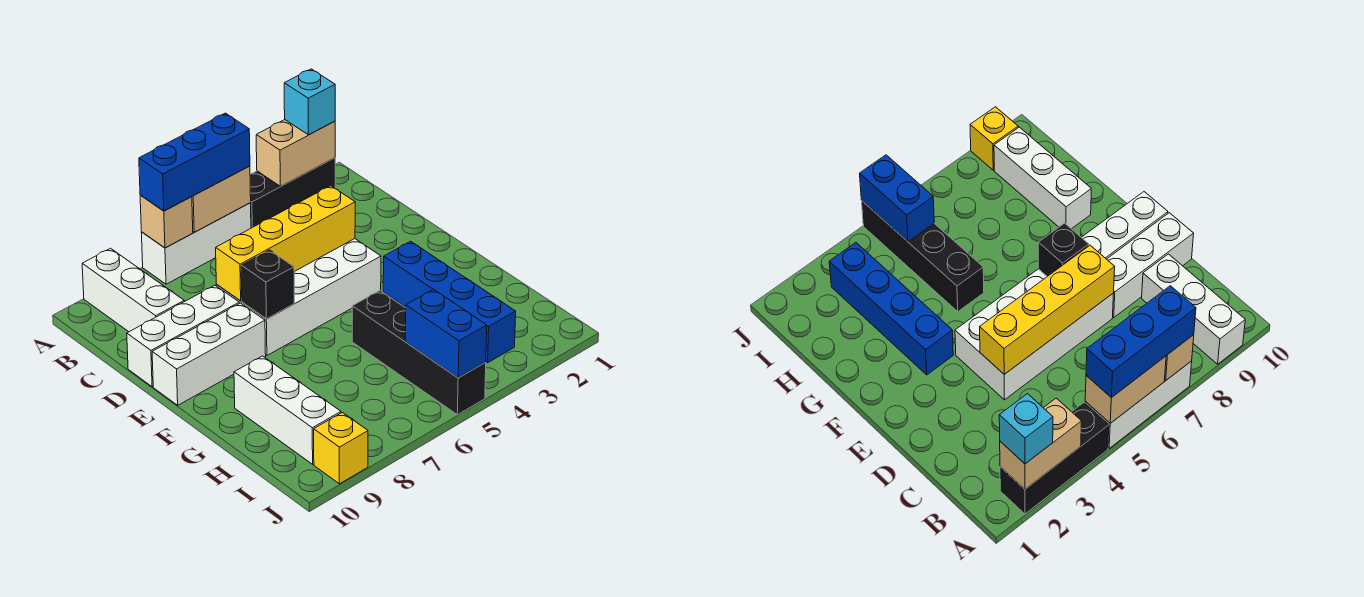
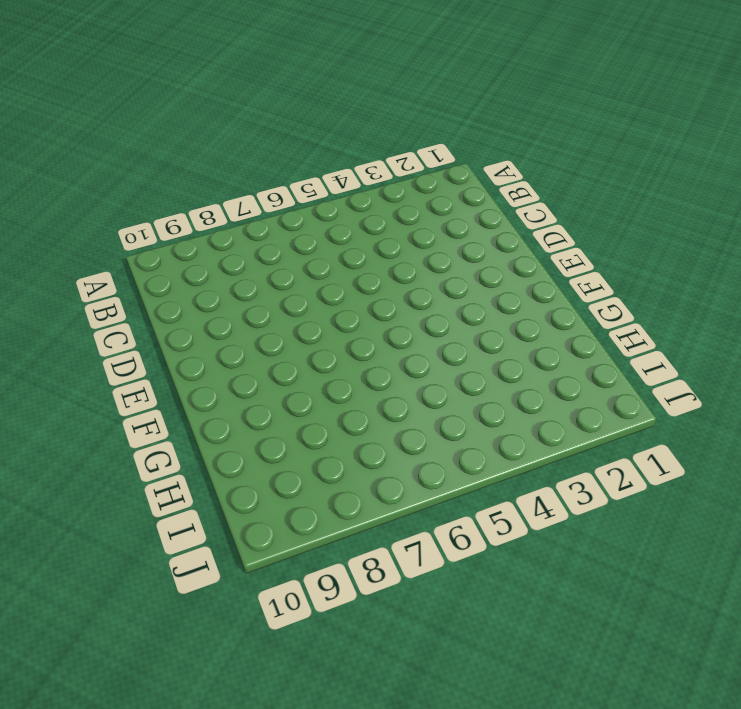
none -> black 1x3 brick [250,158,335,228]
none -> white 1x3 brick [141,203,251,284]
none -> white 1x3 brick [82,248,184,332]

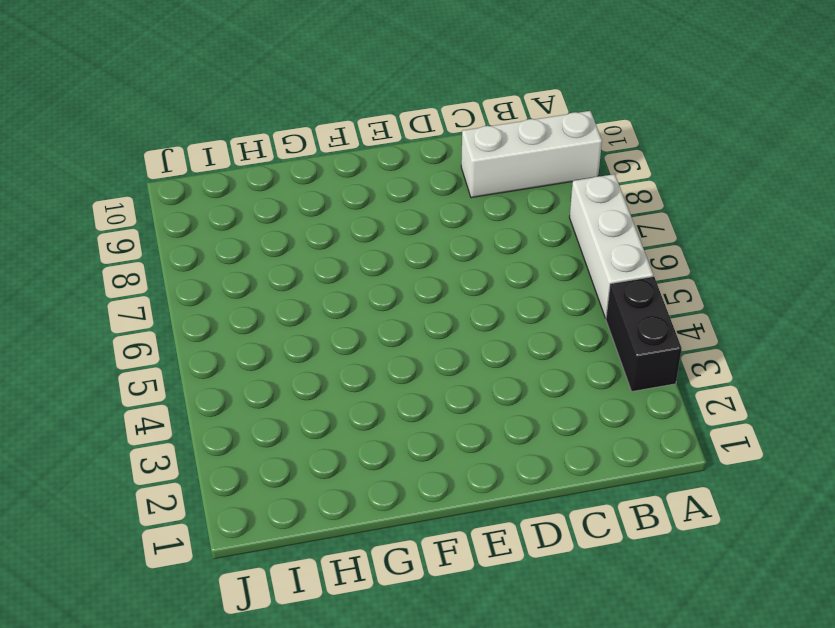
black 1x2 brick [606,276,682,391] -> black 1x3 brick [250,158,335,228]
none -> white 2x4 brick [216,239,381,355]
none -> white 1x3 brick [127,285,239,387]
none -> white 1x3 brick [152,303,266,405]

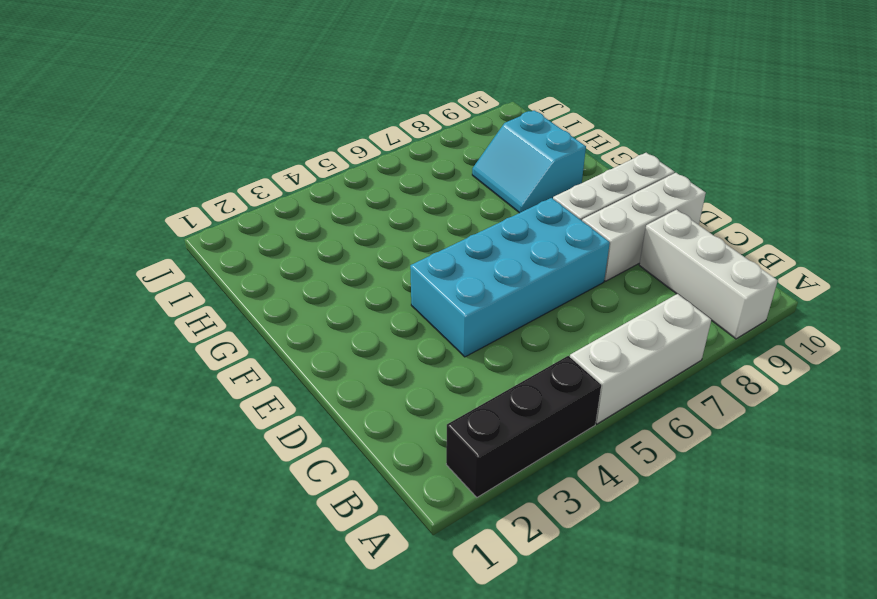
cyan 2x4 brick [410,198,610,357] -> white 2x4 brick [216,239,381,355]
cyan 2x2 slope [472,110,586,213] -> white 1x3 brick [234,356,341,464]
none -> blue 1x4 brick [383,241,516,363]
none -> black 1x4 brick [352,291,486,415]
none -> yellow 1x1 brick [314,412,368,484]

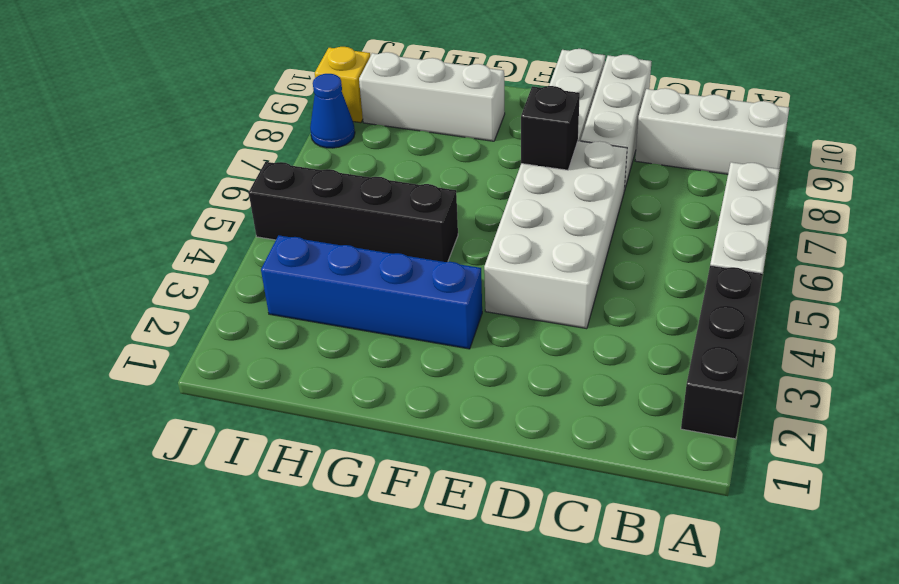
blue 1x1 cone [310,74,355,148] -> none
none -> tan 1x2 brick [256,120,335,186]
none -> tan 1x2 brick [192,166,251,232]
none -> tan 1x1 brick [140,195,193,248]

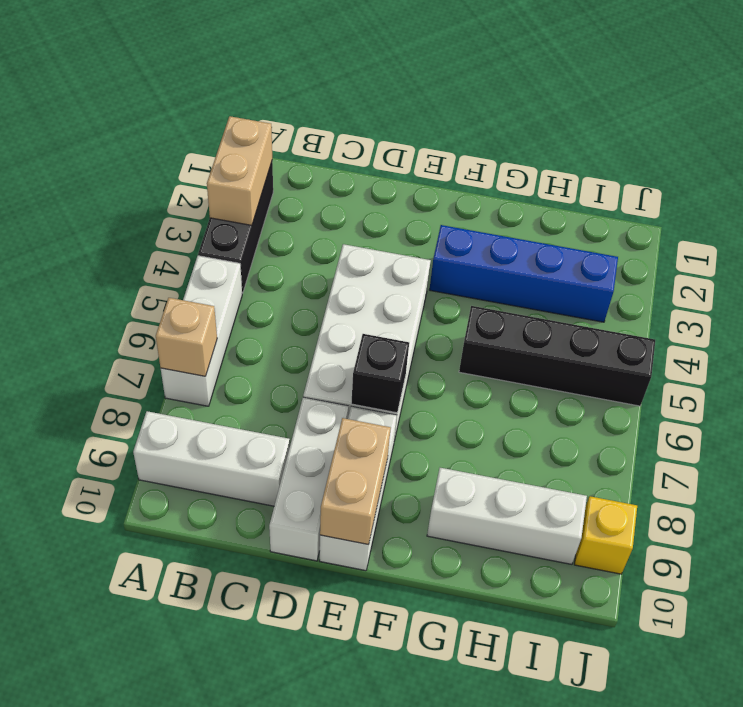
tan 1x2 brick [320,418,391,545] -> tan 1x2 brick moved to [192,166,251,232]
none -> yellow 1x4 brick [216,186,355,301]
none -> blue 1x2 brick [405,289,487,378]
none -> cyan 1x1 brick [284,69,335,135]

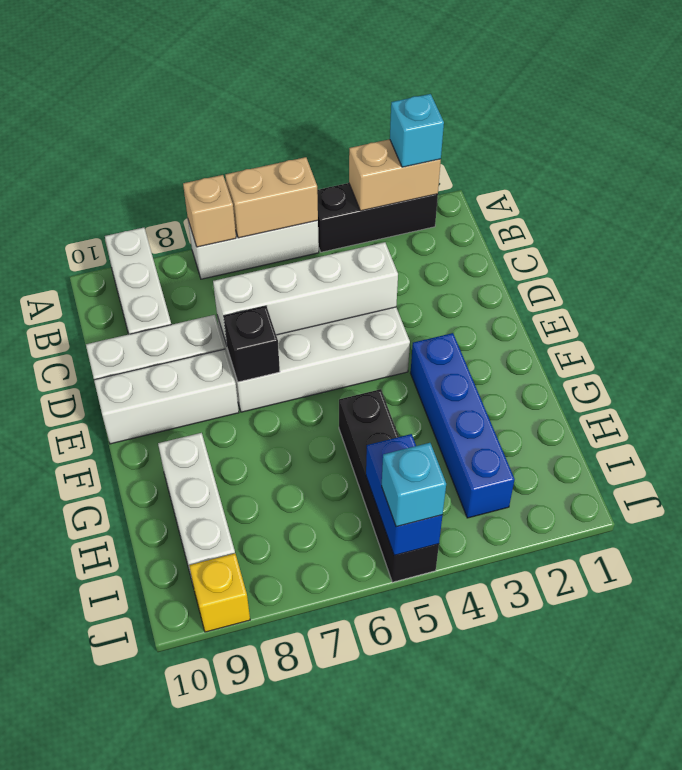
white 1x4 brick [213,242,398,345] -> yellow 1x4 brick [216,186,355,301]
cyan 1x1 brick [382,443,446,527] -> none
none -> blue 1x3 brick [139,113,250,211]

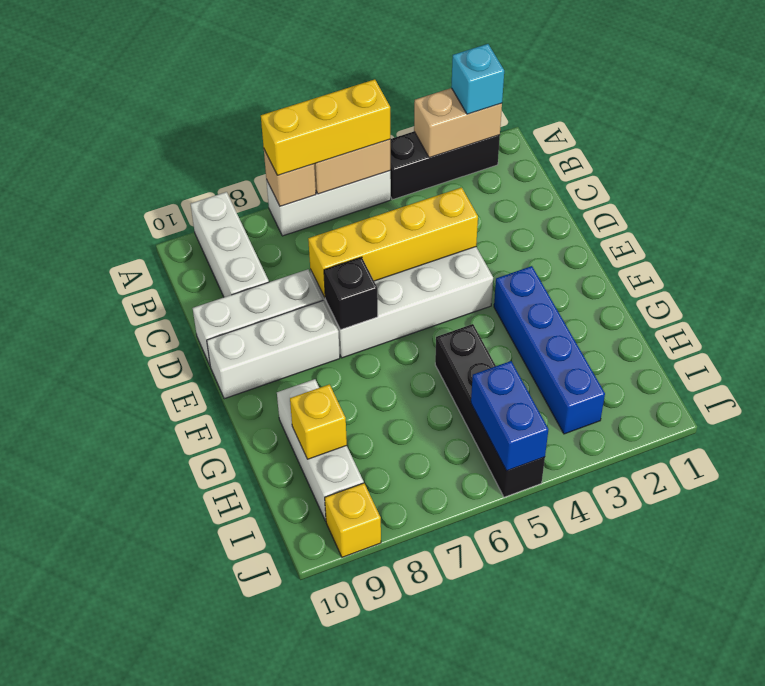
yellow 1x3 brick [261,79,390,175] -> blue 1x3 brick [139,113,250,211]
yellow 1x1 brick [290,384,347,459] -> none

